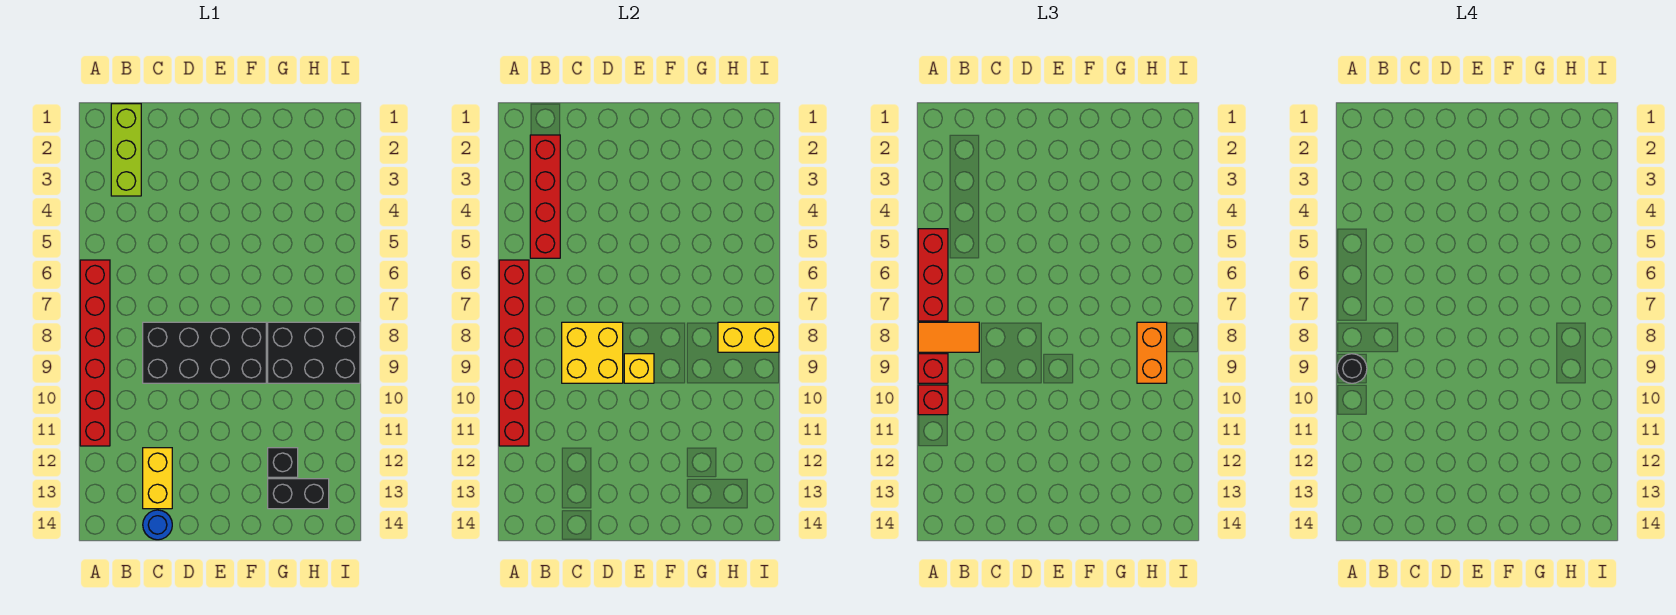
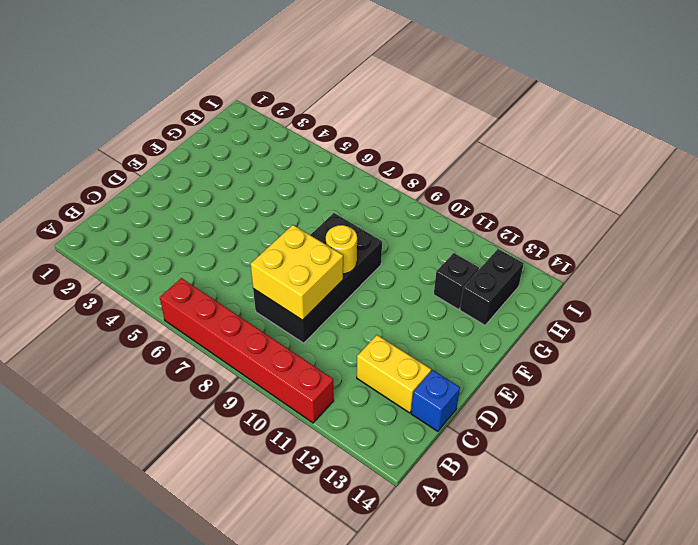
blue 1x1 brick [411,370,460,431] -> blue 1x1 round brick [143,510,172,540]
yellow 1x1 round brick [326,225,357,274] -> yellow 1x1 brick [624,354,654,383]
none -> lime 1x3 brick [111,104,141,196]
none -> black 2x3 brick [268,322,360,383]
none -> red 1x6 brick [499,260,529,446]

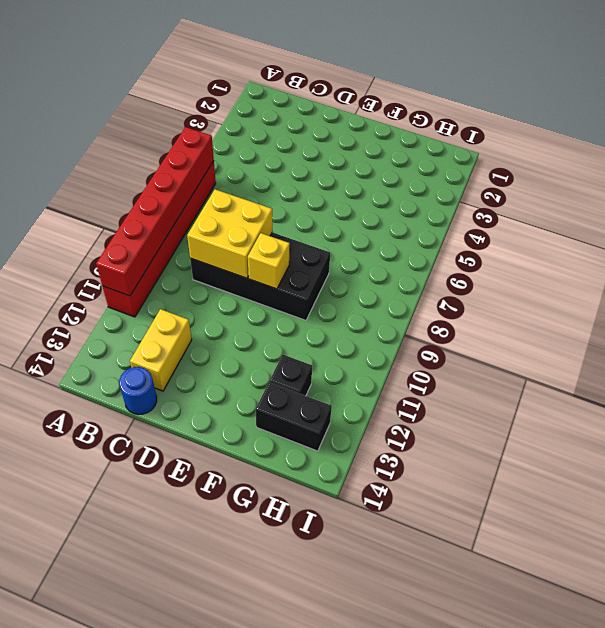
none -> lime 1x3 brick [111,104,141,196]
none -> black 2x3 brick [268,322,360,383]
none -> red 1x4 brick [530,135,560,258]

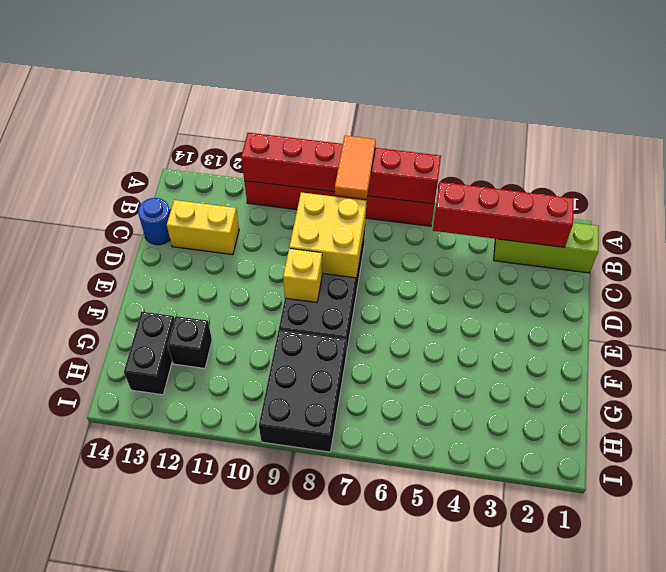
none -> yellow 1x2 brick [718,322,779,352]
none -> red 1x3 brick [918,229,948,321]
none -> red 1x1 brick [918,354,948,383]

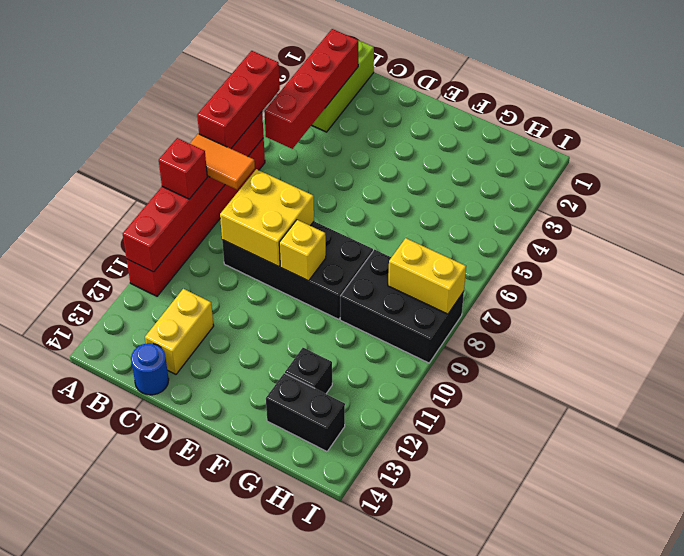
none -> red 1x1 brick [918,385,948,415]
none -> orange 1x2 brick [1137,322,1167,383]
none -> black 1x1 round brick [1337,354,1367,383]

